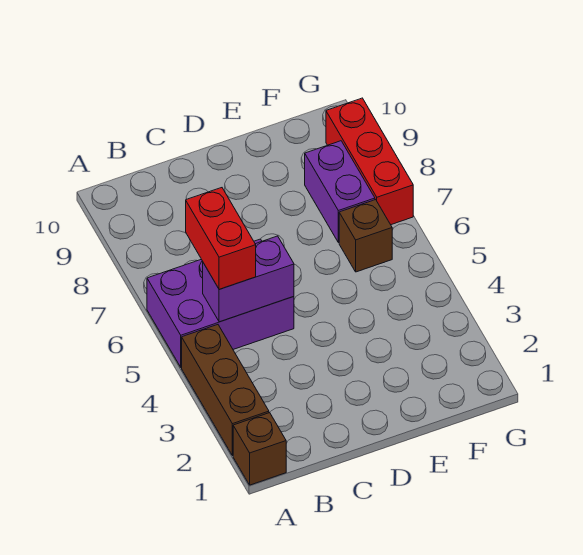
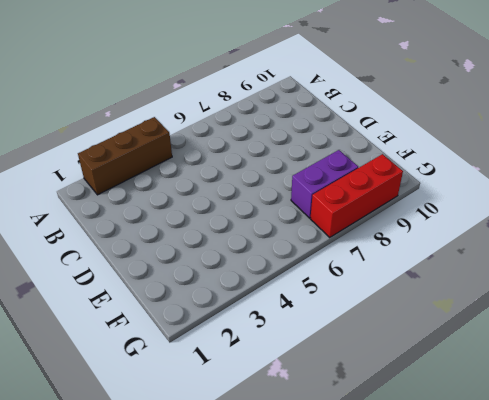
none -> brown 1x1 brick [233,413,286,485]
none -> purple 2x3 brick [147,239,294,367]

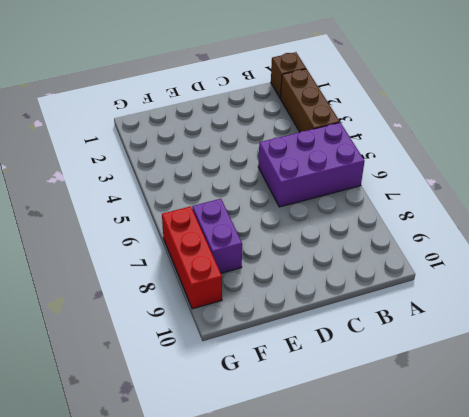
none -> brown 1x1 brick [339,200,392,272]
none -> purple 1x2 brick [203,236,294,322]

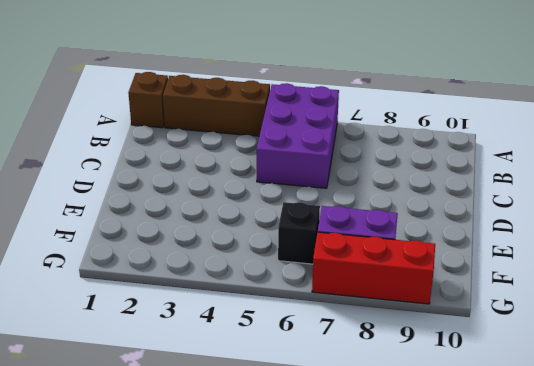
black 1x1 brick [278,202,320,264] -> brown 1x1 brick [339,200,392,272]
none -> purple 1x2 brick [203,236,294,322]
none -> red 1x2 brick [186,188,256,289]

